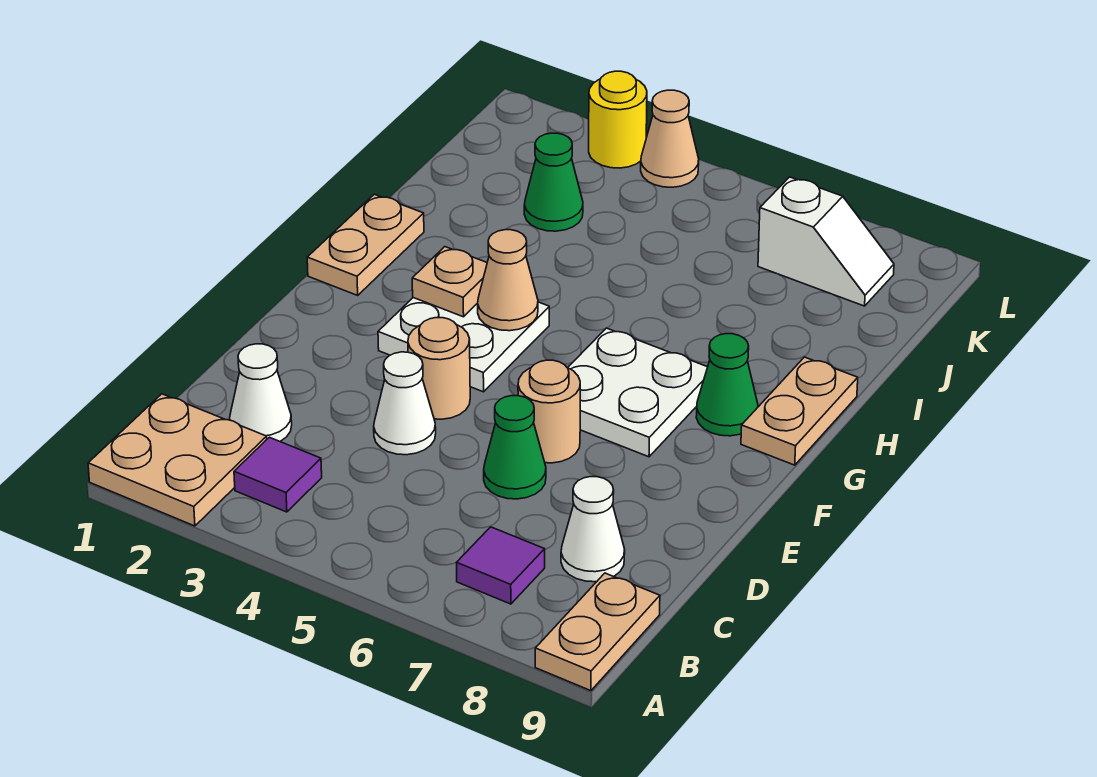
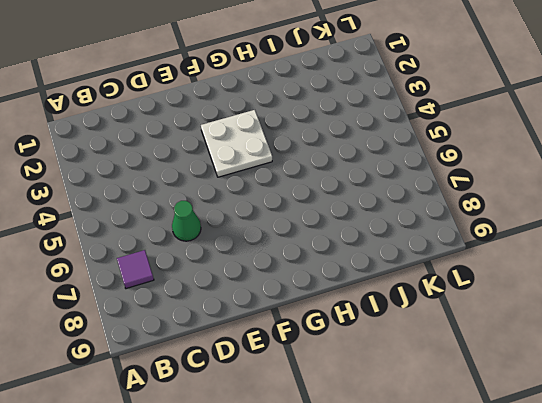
none -> tan 2x2 plate [88,394,267,526]
none -> tan 1x2 plate [535,573,660,691]
none -> purple 1x1 tile [234,437,322,512]

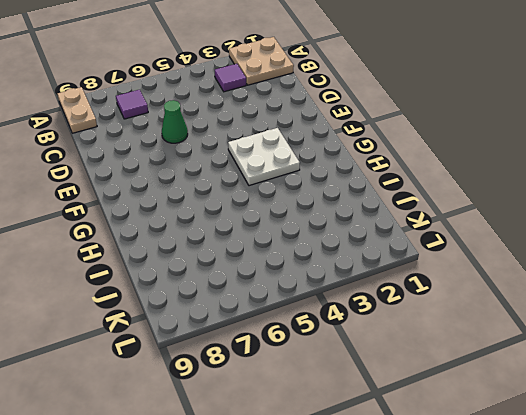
none -> white 1x1 cone [230,344,292,441]
none -> white 1x1 cone [561,477,625,582]
none -> white 1x1 cone [374,352,436,455]

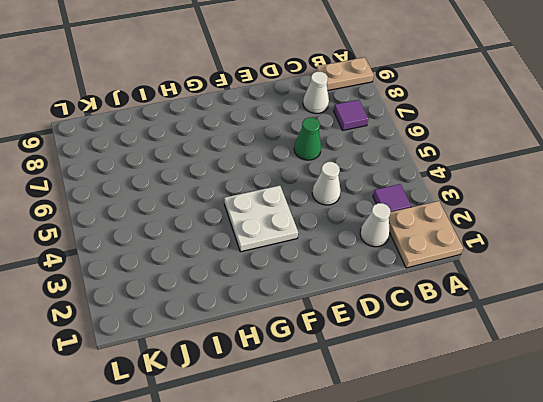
none -> tan 1x1 round brick [408,318,470,419]
none -> tan 1x1 round brick [518,360,580,463]
none -> white 2x2 plate [568,328,707,457]

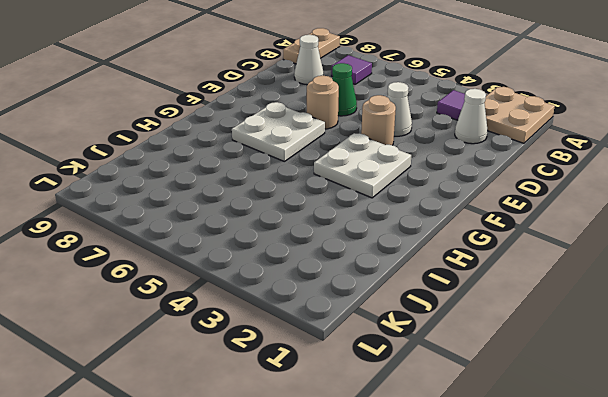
none -> tan 1x2 plate [307,194,424,295]
none -> green 1x1 cone [696,334,758,436]
none -> tan 1x2 plate [741,357,858,465]

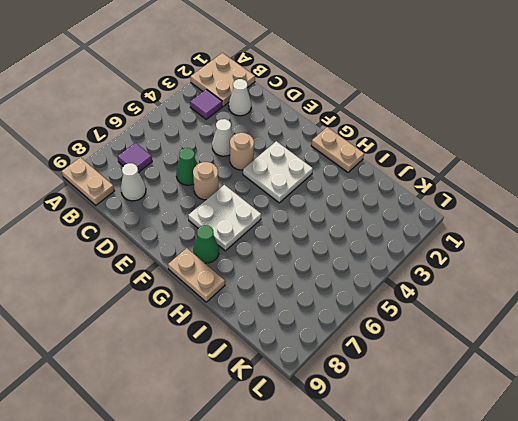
none -> green 1x1 cone [524,133,583,231]
none -> white 1x2 slope [758,177,894,306]
none -> yellow 1x1 round brick [589,71,647,168]

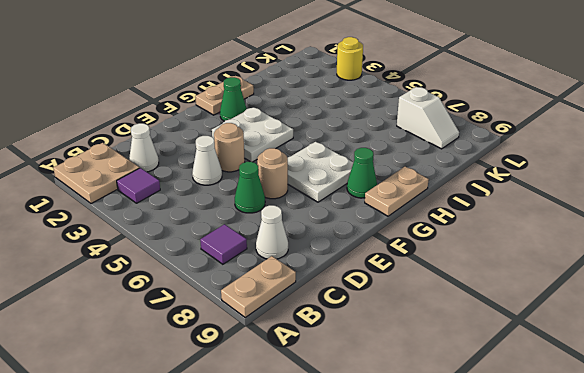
green 1x1 cone [220,77,247,121] -> green 1x1 cone moved to [524,133,583,231]
none -> tan 1x1 cone [641,90,699,187]
none -> tan 1x1 plate [412,247,487,317]
none -> tan 1x1 cone [478,230,538,331]

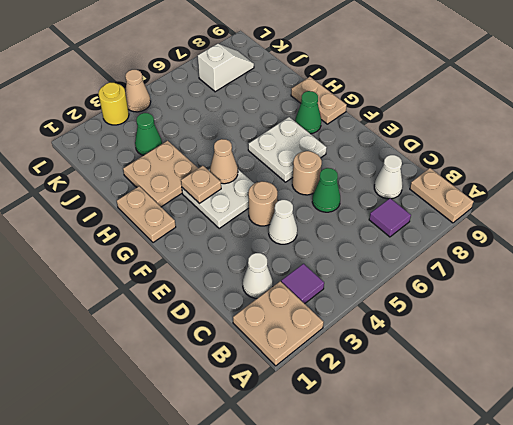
tan 2x2 plate [123,141,198,207] -> none

